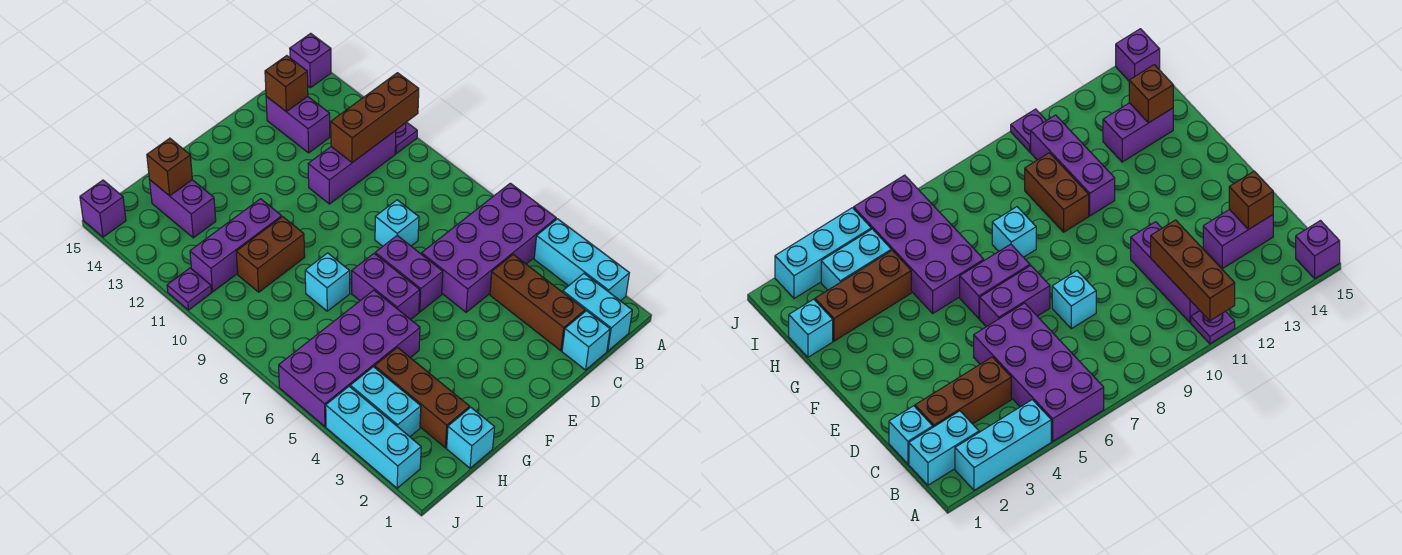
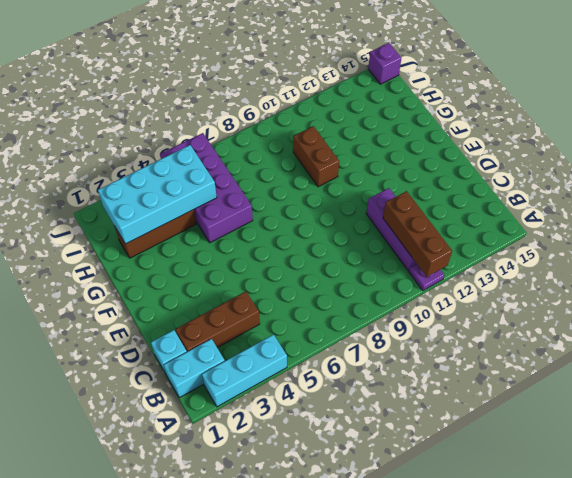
cyan 2x4 brick [98,145,217,244] -> none
none -> purple 2x4 brick [422,183,556,312]
none -> purple 1x1 brick [290,33,331,88]
none -> purple 1x2 brick [266,96,330,153]

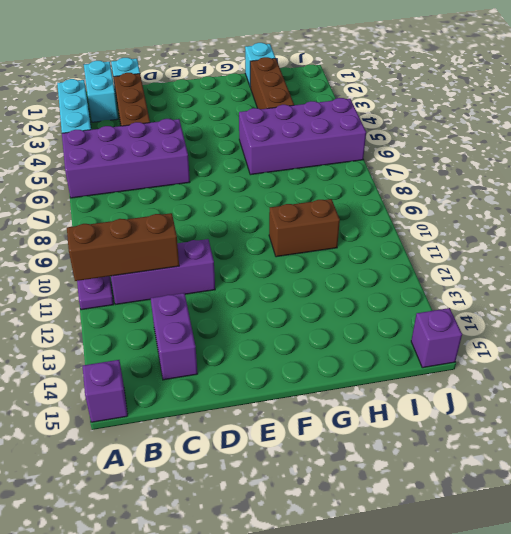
none -> cyan 1x1 brick [375,200,419,246]
none -> purple 1x2 brick [375,235,443,312]
none -> purple 1x2 brick [352,254,420,320]

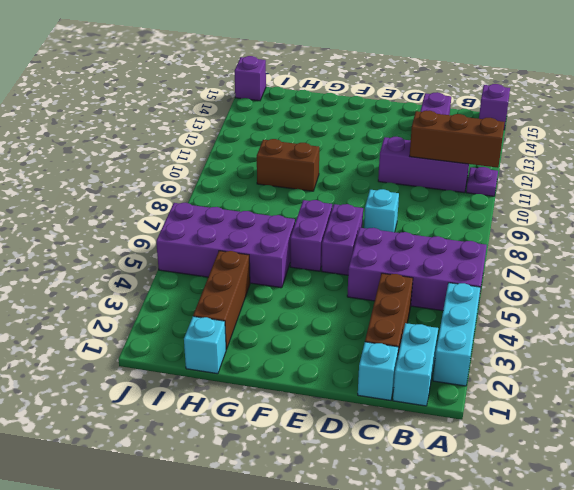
none -> cyan 1x1 brick [305,253,350,311]
none -> purple 1x3 brick [190,199,282,292]
none -> purple 1x2 brick [150,180,216,238]

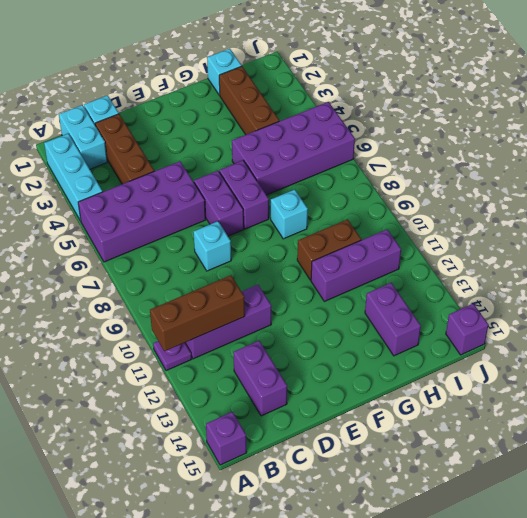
none -> cyan 1x2 brick [350,367,421,437]
none -> cyan 1x3 brick [326,386,421,488]
none -> purple 1x1 plate [167,268,212,310]

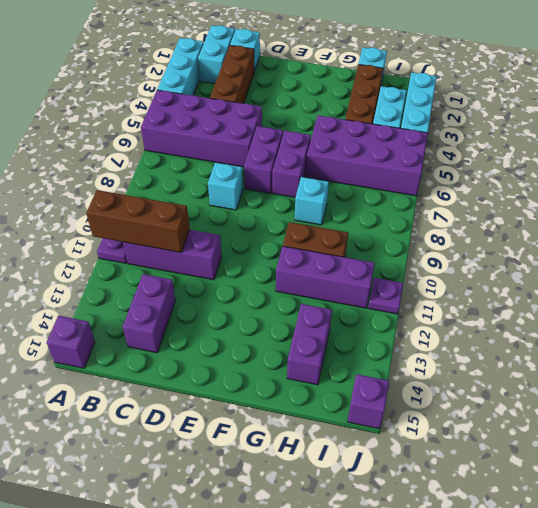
none -> brown 1x1 brick [265,56,308,112]
none -> brown 1x1 brick [147,138,192,196]

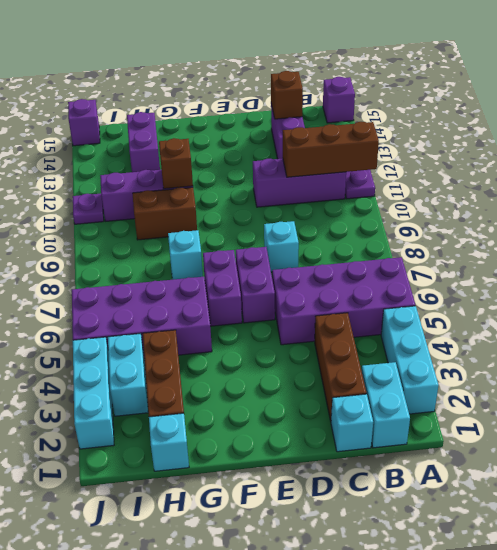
brown 1x1 brick [159,138,193,189] -> brown 1x1 brick moved to [147,138,192,196]

